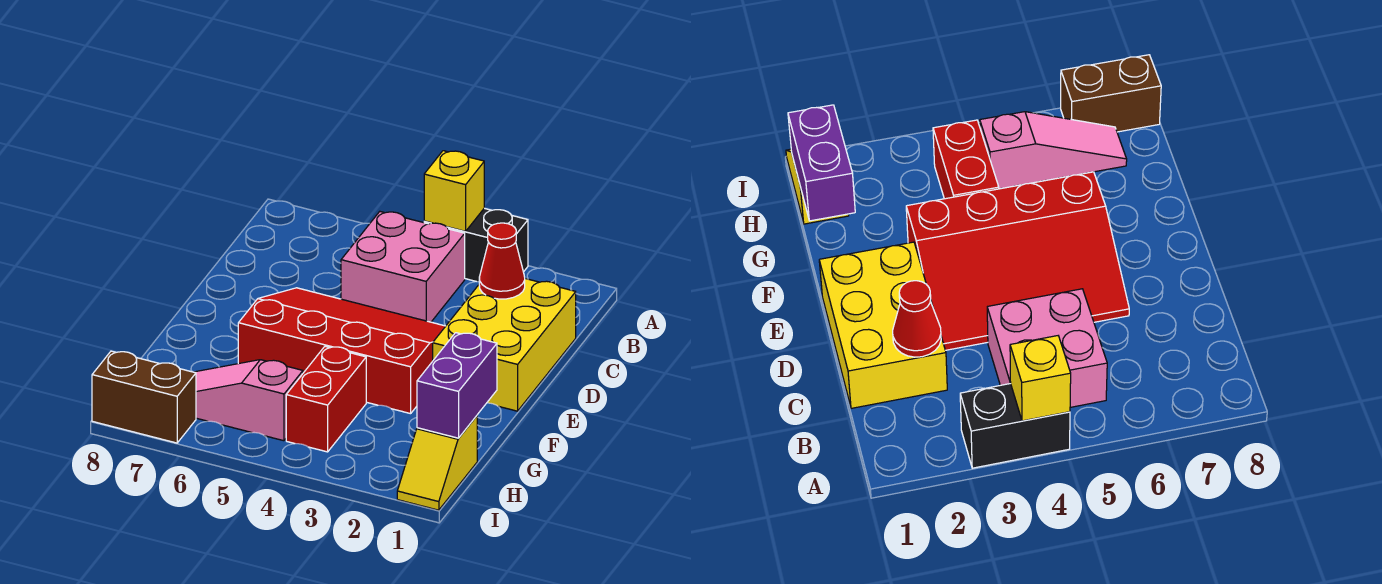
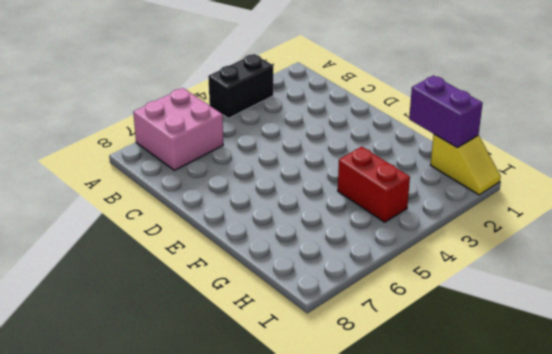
pink 2x2 brick [133,88,223,170] -> pink 2x2 brick moved to [341,212,465,322]
none -> yellow 2x3 brick [433,279,576,411]
none -> red 3x4 slope [238,288,445,414]

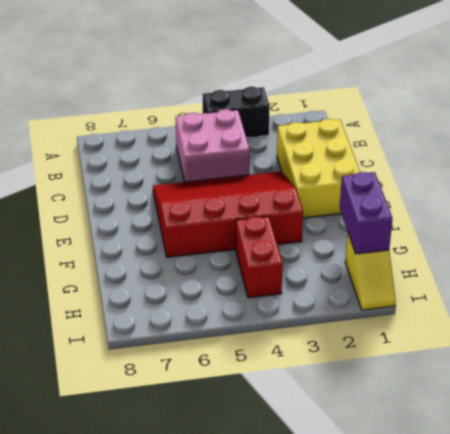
none -> pink 1x3 slope [195,360,303,441]
none -> brown 1x2 brick [92,351,196,443]

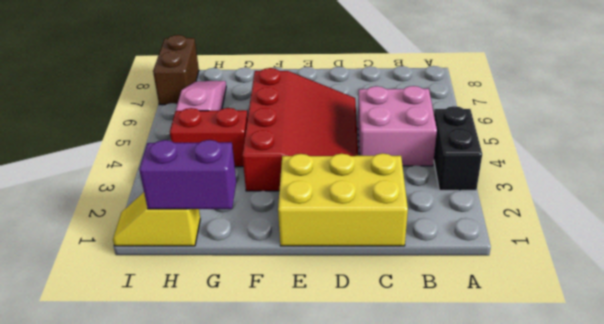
none -> yellow 1x1 brick [424,151,484,231]
none -> red 1x1 cone [479,223,525,299]

